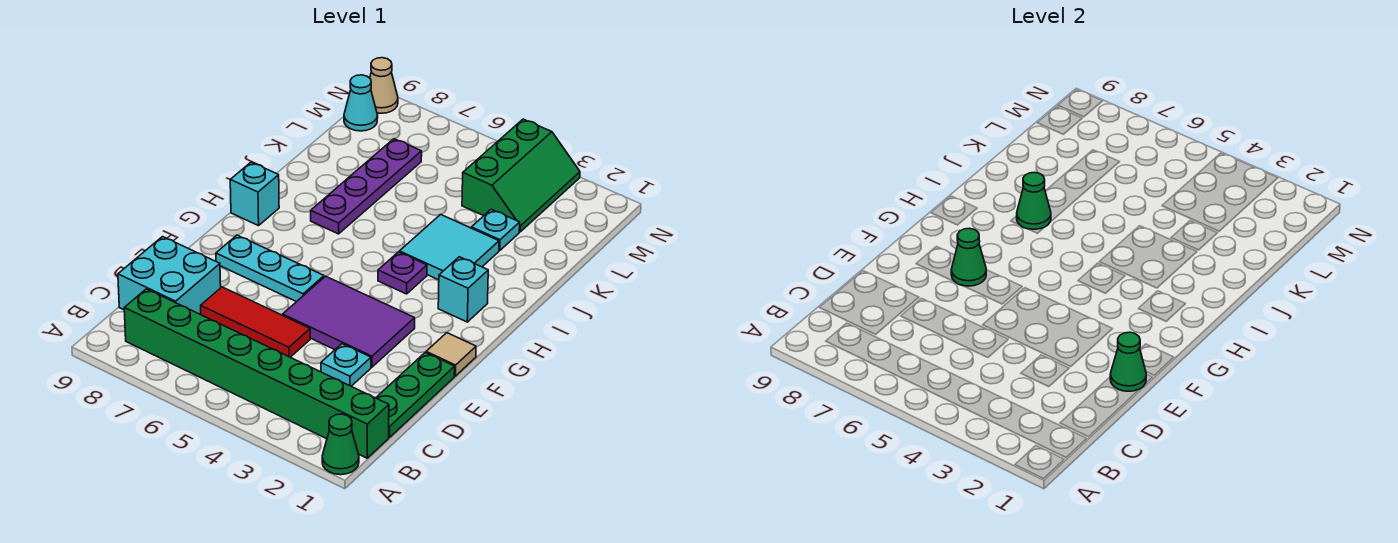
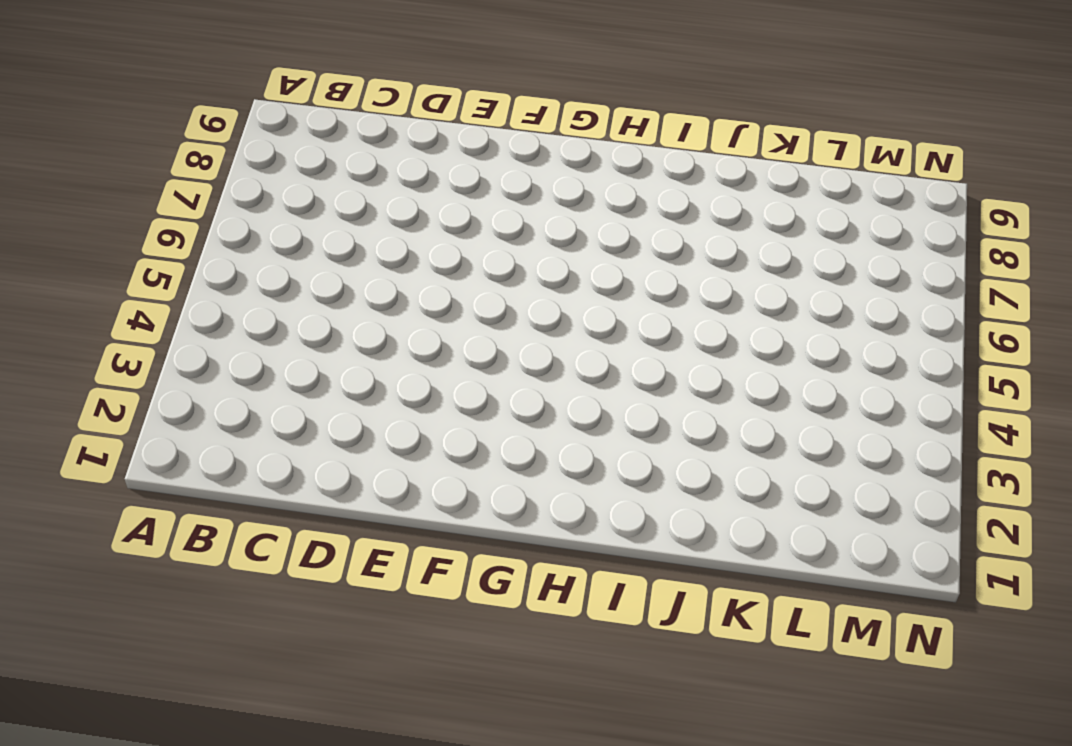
none -> green 1x1 cone [322,414,359,475]
none -> green 1x8 brick [124,289,389,458]
none -> green 1x3 plate [376,353,455,437]

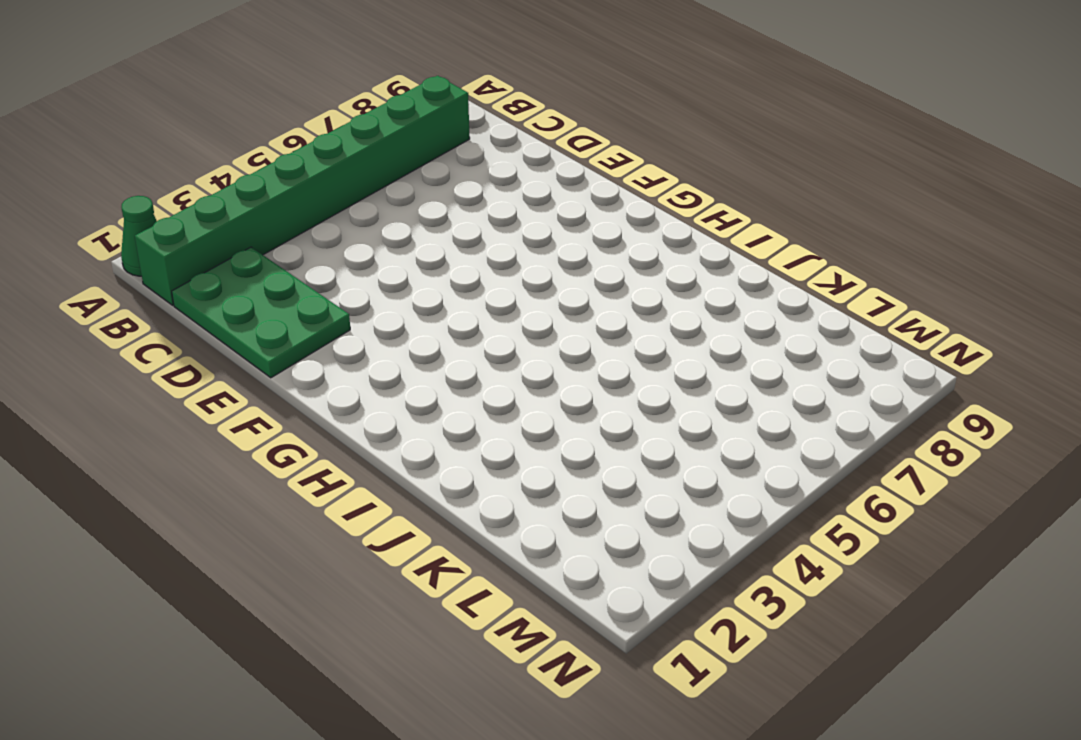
green 2x3 plate [172,247,350,378] -> green 1x3 plate [376,353,455,437]
none -> cyan 2x2 brick [118,237,221,314]
none -> cyan 1x1 plate [321,344,371,386]
none -> red 1x3 tile [201,287,310,357]

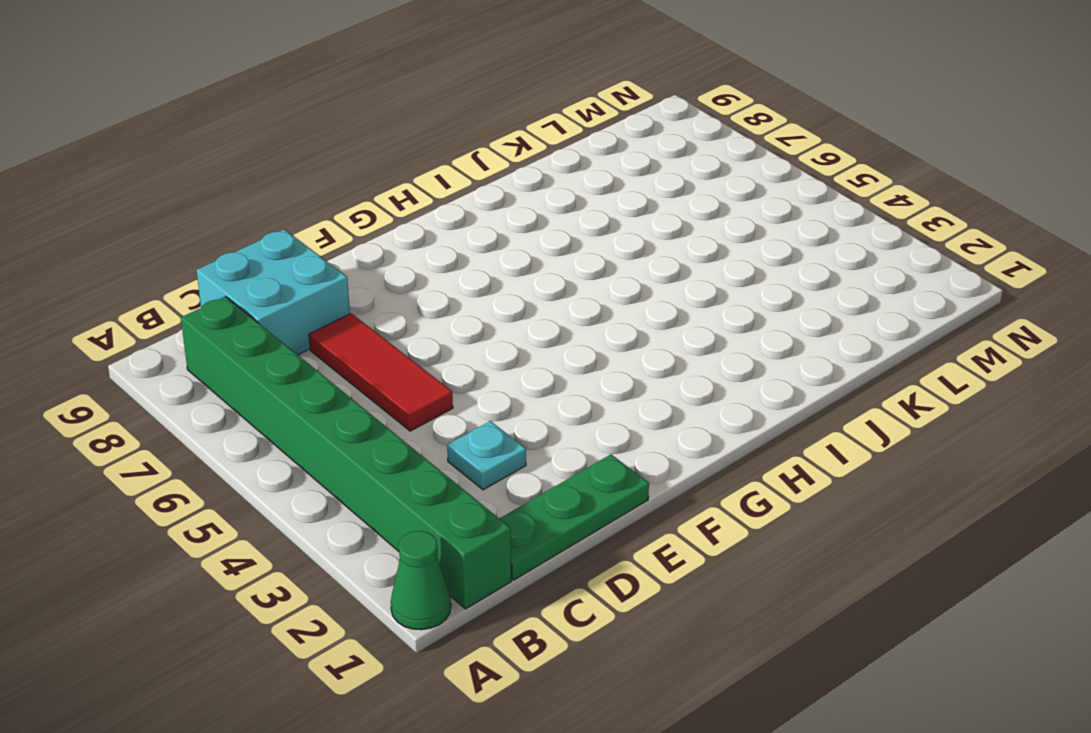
none -> purple 2x3 tile [283,276,415,367]
none -> tan 1x1 tile [426,333,476,376]
none -> cyan 1x3 plate [216,235,324,302]

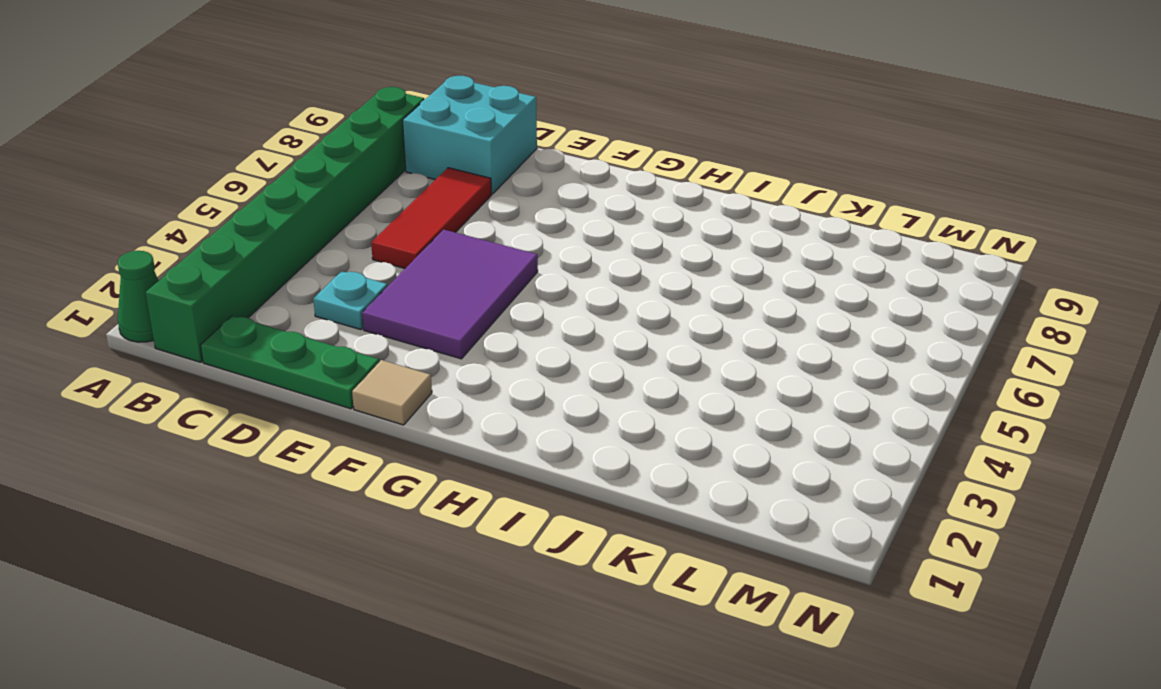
none -> cyan 1x3 plate [216,235,324,302]
none -> cyan 1x1 brick [438,257,488,322]
none -> purple 1x1 plate [378,252,427,294]

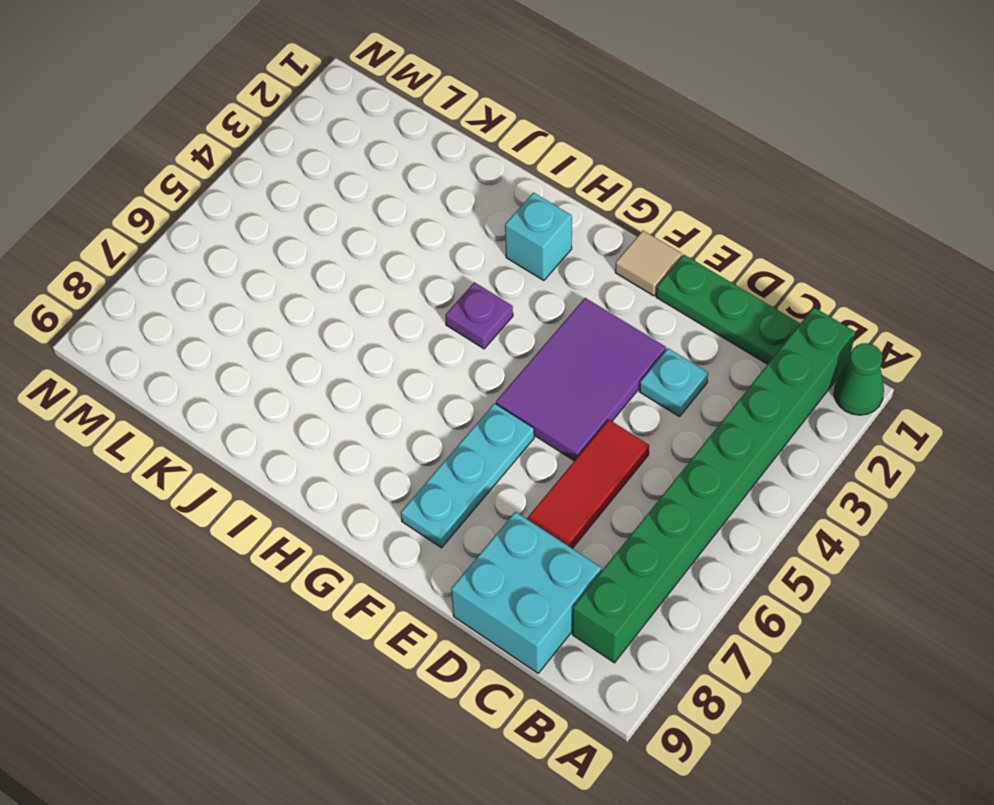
none -> cyan 1x1 brick [230,162,279,226]
none -> cyan 2x2 tile [399,215,499,280]
none -> purple 1x4 plate [311,139,422,234]

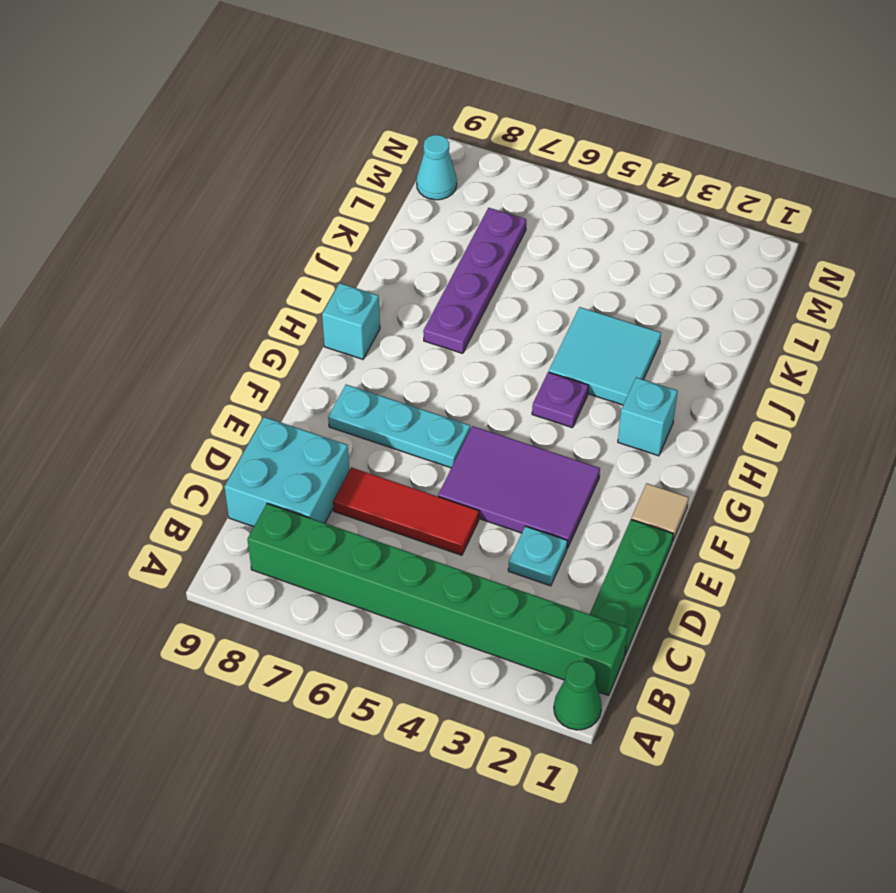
none -> cyan 1x1 plate [471,209,520,251]
none -> green 2x3 slope [462,119,580,232]
none -> tan 1x1 cone [370,58,398,113]

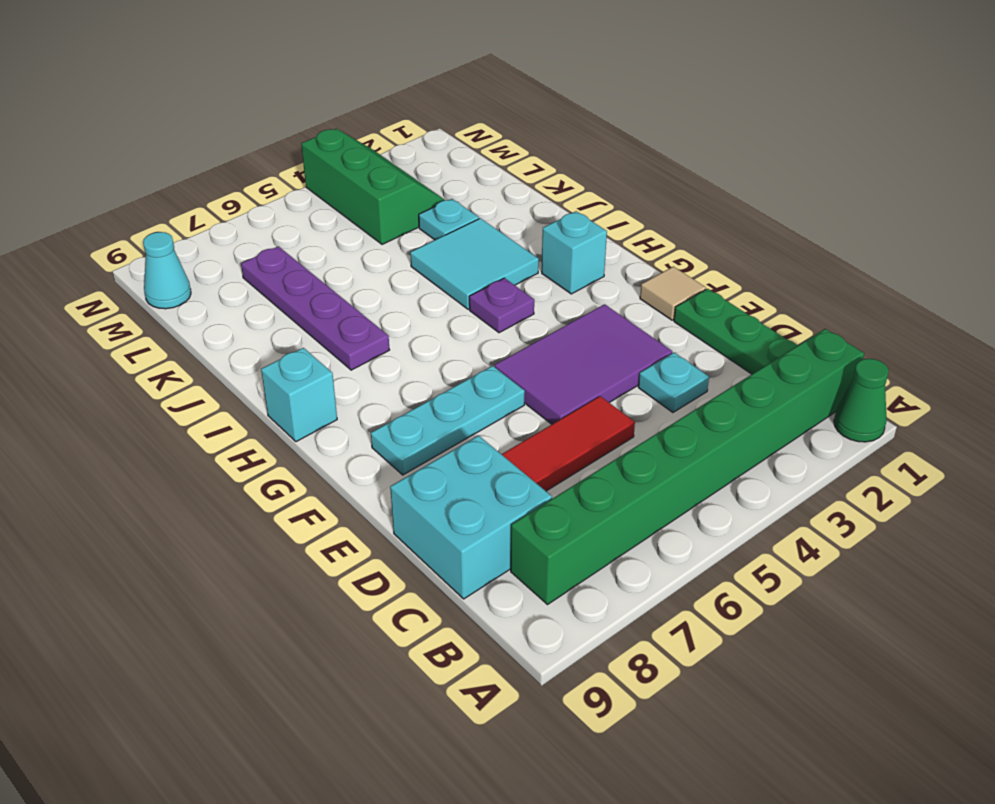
none -> tan 1x1 cone [370,58,398,113]
none -> green 1x1 cone [1110,332,1146,391]
none -> green 1x1 cone [951,228,986,286]

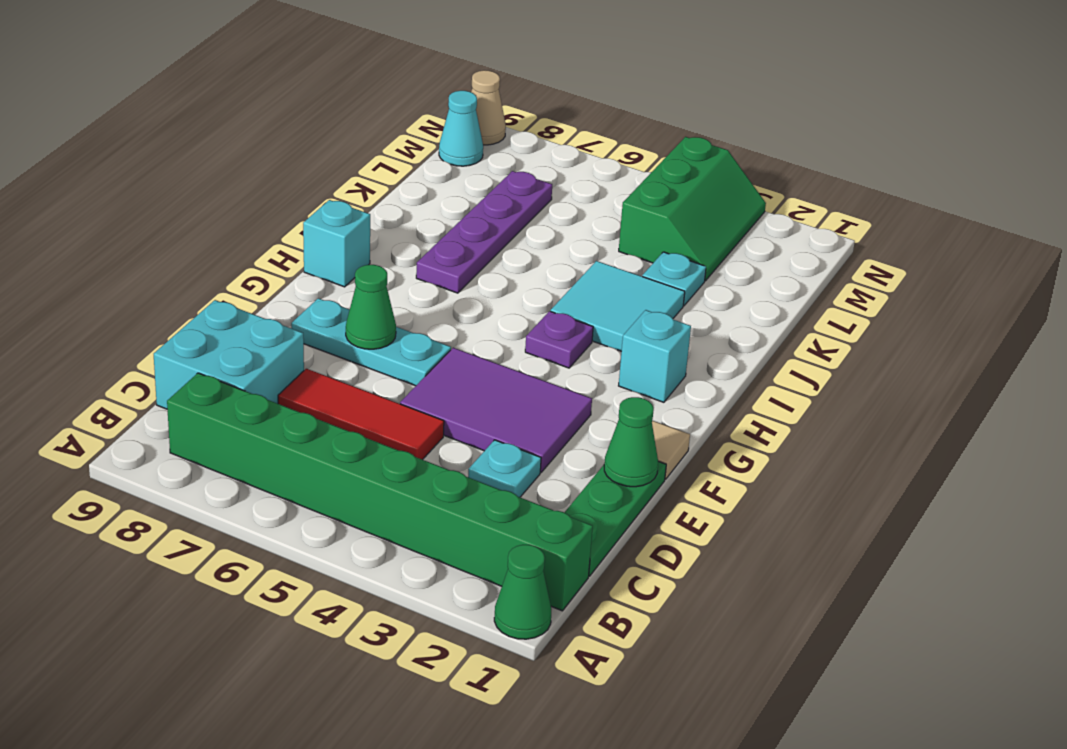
none -> green 1x1 cone [1017,172,1051,229]

